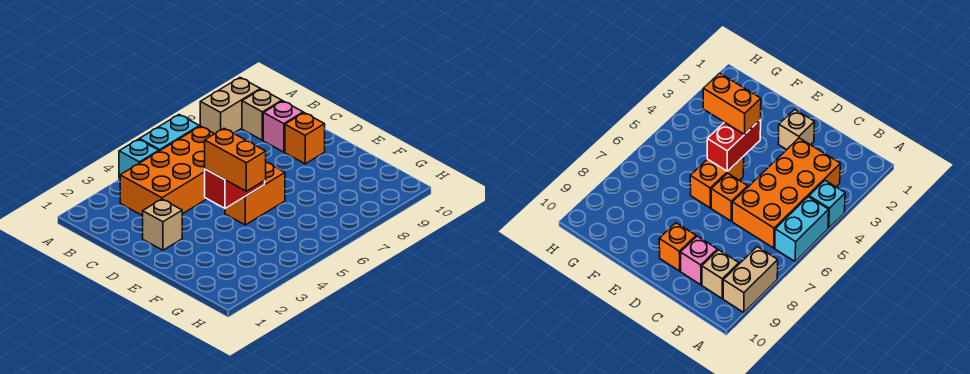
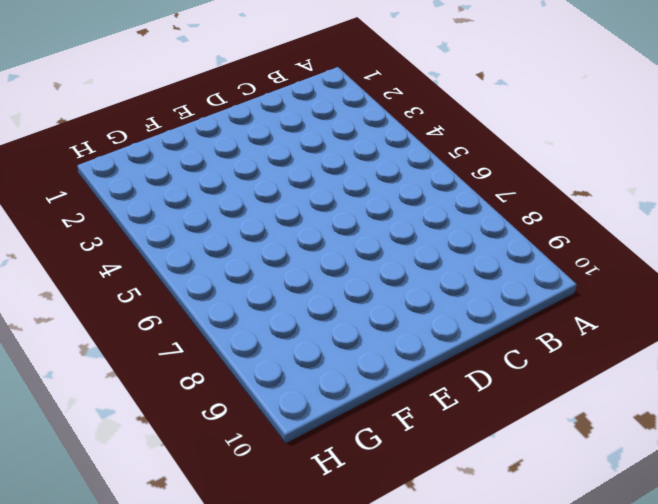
none -> cyan 1x1 brick [119,139,159,180]
none -> cyan 1x2 brick [139,115,199,151]
none -> tan 1x2 brick [200,78,260,134]

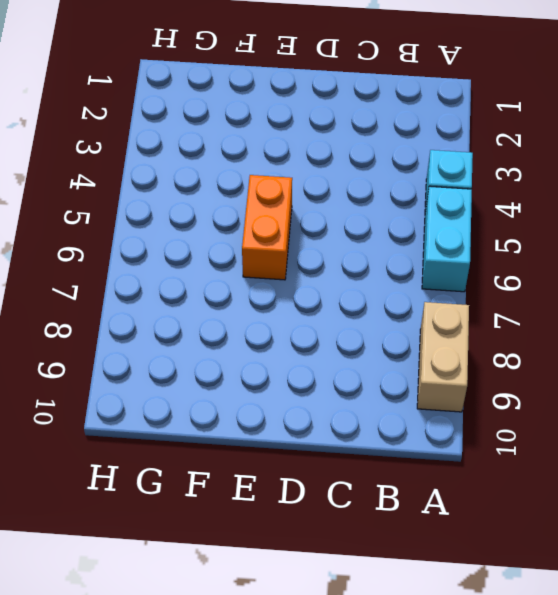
none -> orange 2x4 brick [120,126,214,216]
none -> tan 1x1 brick [242,89,282,140]
none -> pink 1x1 brick [263,101,303,152]

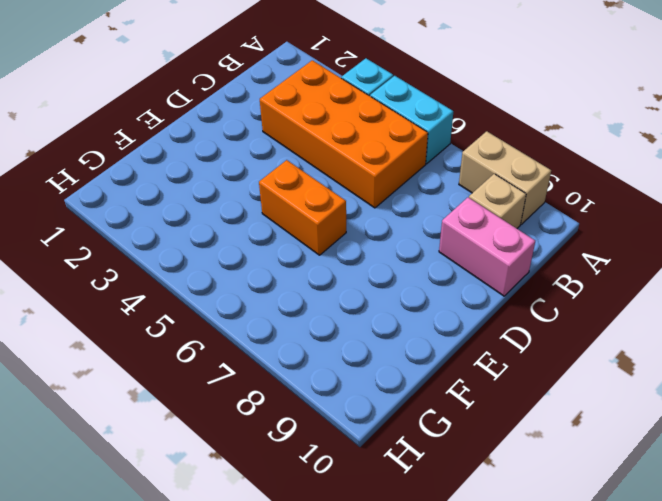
pink 1x2 brick [439,197,535,296] -> pink 1x1 brick [263,101,303,152]
none -> tan 1x1 brick [143,199,182,250]
none -> orange 1x1 brick [711,173,748,221]
none -> orange 1x1 brick [285,113,325,164]

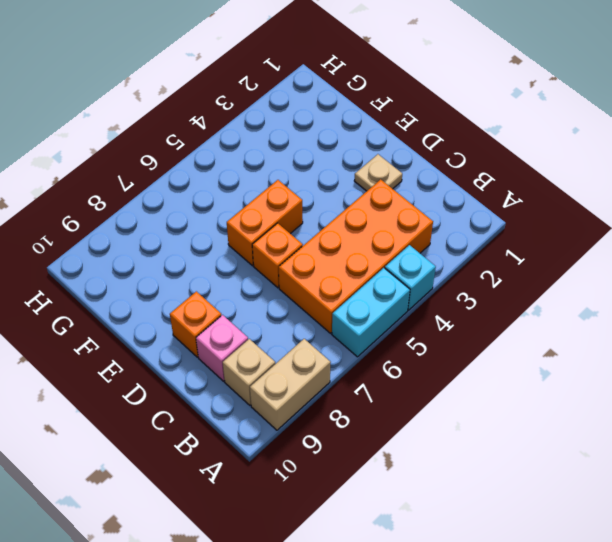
tan 1x1 plate [354,154,402,191] -> tan 1x1 brick [143,199,182,250]
none -> red 1x2 brick [205,169,265,208]
none -> orange 1x2 brick [205,128,266,191]

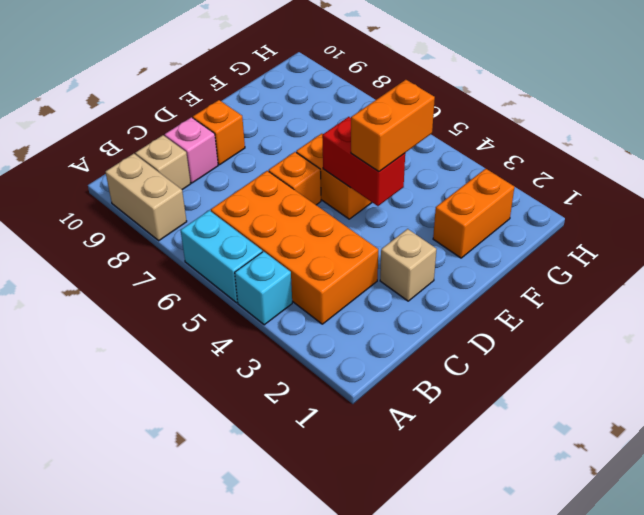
orange 1x2 brick [433,169,514,258] -> none

